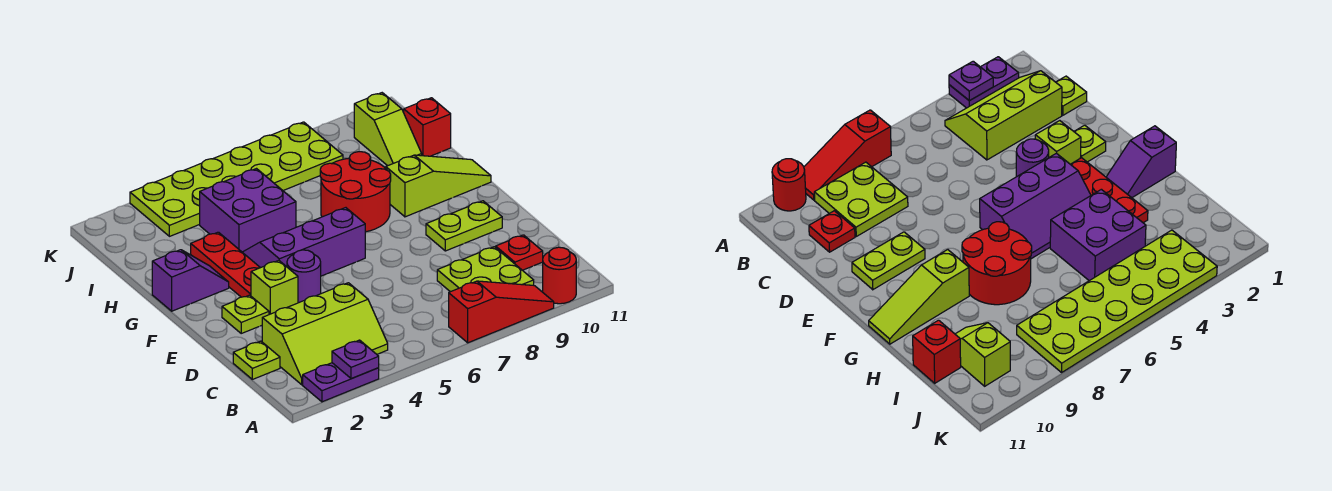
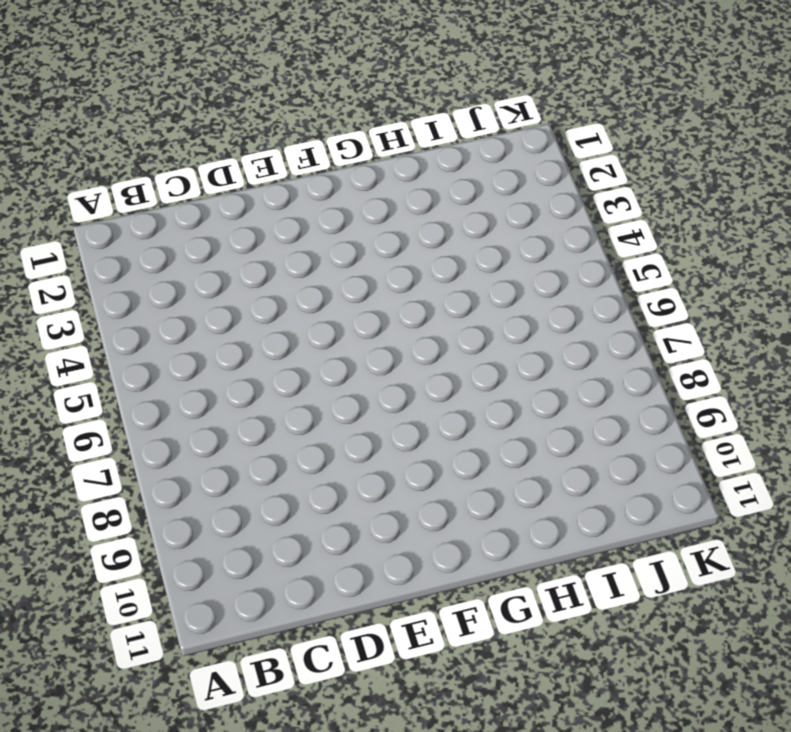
none -> purple 1x2 plate [303,363,379,402]
none -> red 1x3 slope [449,281,554,343]
none -> red 1x1 round brick [543,247,576,304]

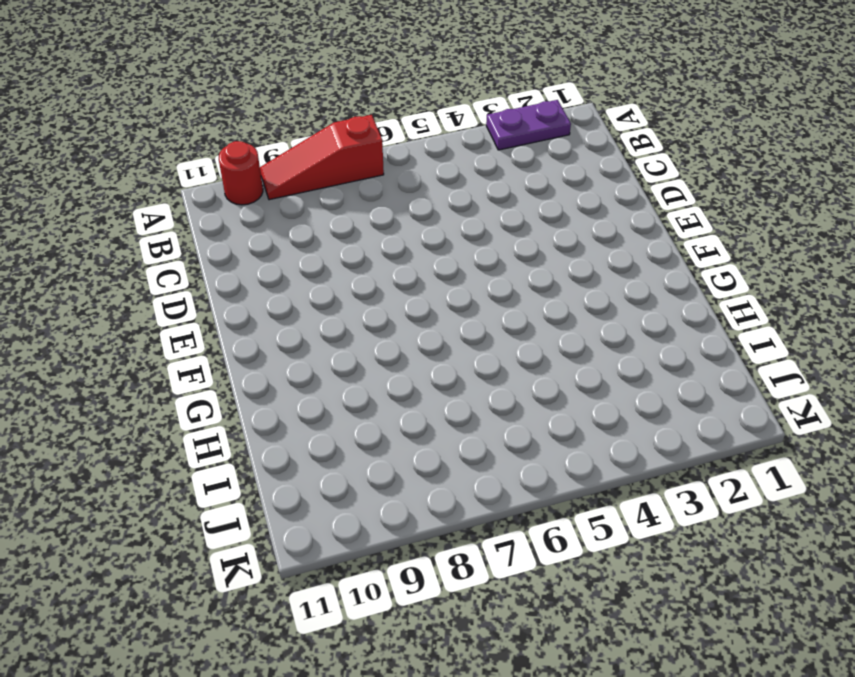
none -> lime 2x3 slope [262,283,388,385]
none -> lime 2x2 plate [437,247,534,292]
none -> lime 1x1 plate [233,341,280,379]

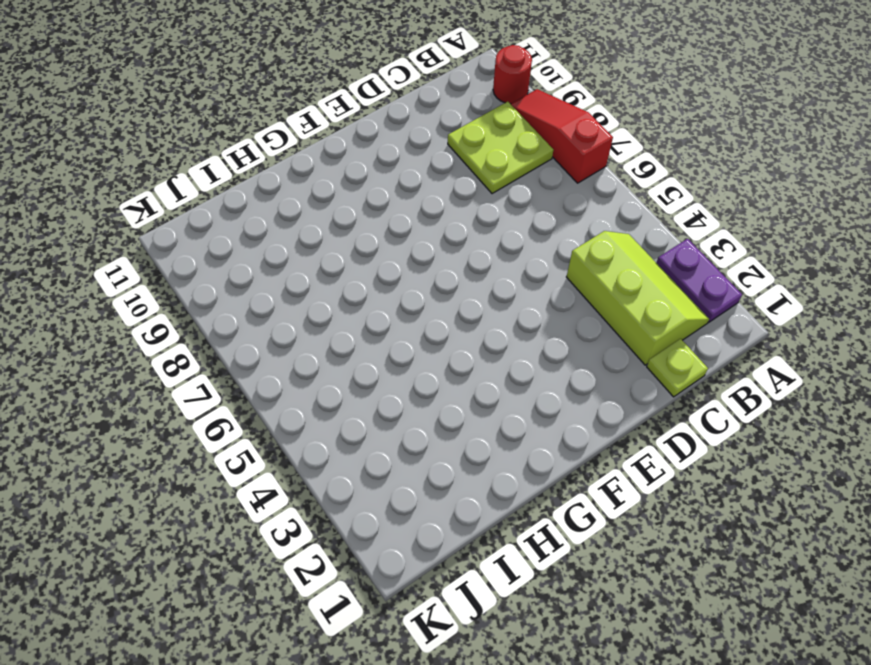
none -> red 1x1 plate [496,235,543,270]
none -> lime 1x1 plate [222,295,269,333]
none -> lime 1x1 brick [251,260,298,315]

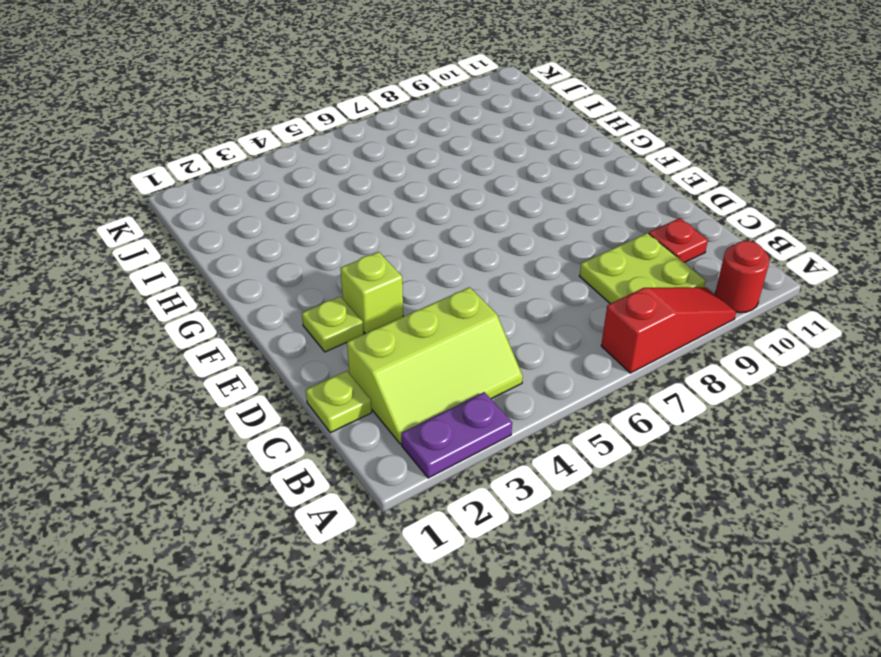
none -> purple 1x1 round brick [287,250,321,303]
none -> lime 1x2 plate [426,201,502,251]
none -> red 1x3 plate [191,232,260,297]

